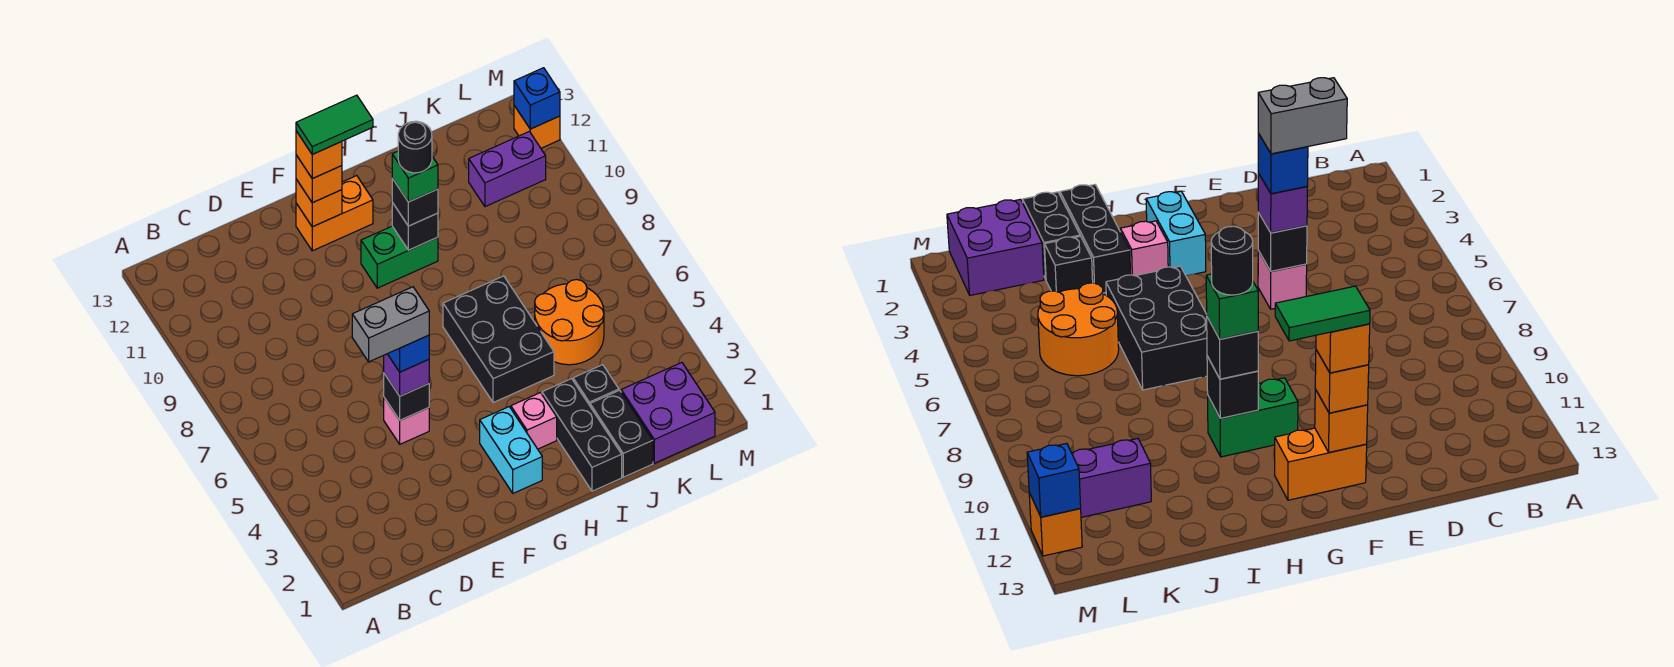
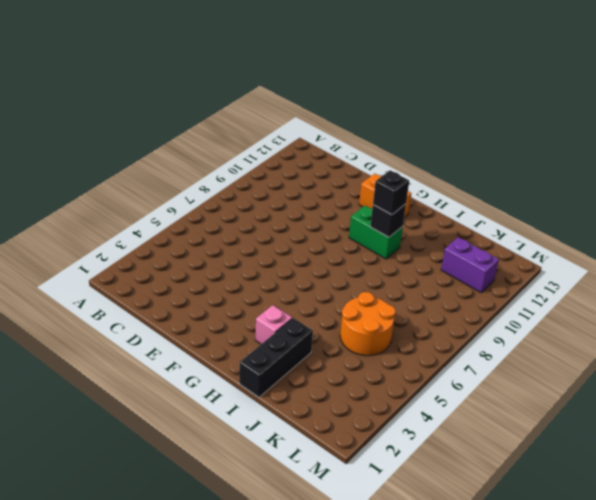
none -> pink 1x1 brick [384,398,429,444]
none -> cyan 1x2 brick [480,407,542,493]
none -> black 2x3 brick [443,276,554,403]

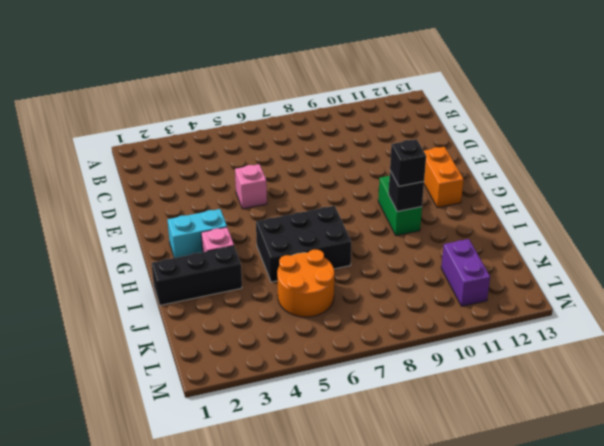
none -> black 1x2 brick [590,390,653,477]
none -> black 1x1 brick [573,365,619,405]
none -> purple 2x2 brick [621,363,715,463]

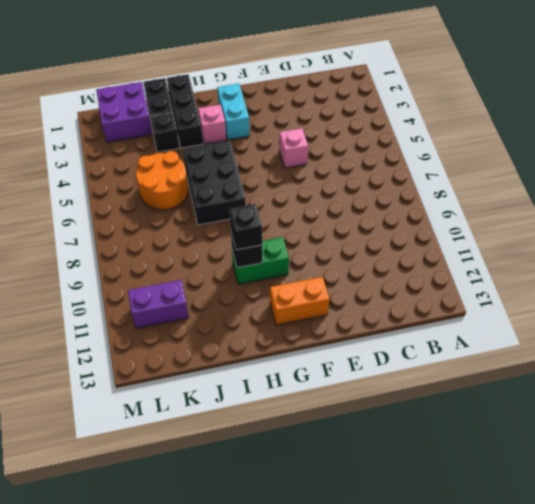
none -> orange 1x1 brick [514,106,560,148]
none -> black 1x1 brick [384,374,429,420]
none -> orange 1x1 brick [296,179,342,227]

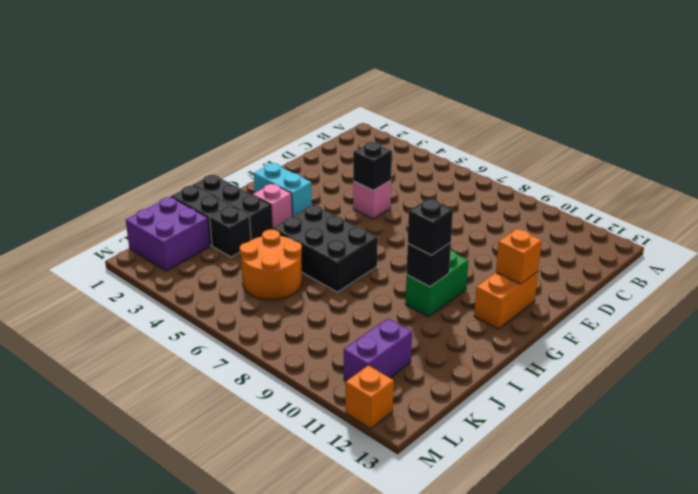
none -> blue 1x1 brick [514,68,560,129]
none -> purple 1x1 brick [384,354,429,396]
none -> orange 1x1 brick [296,155,342,203]

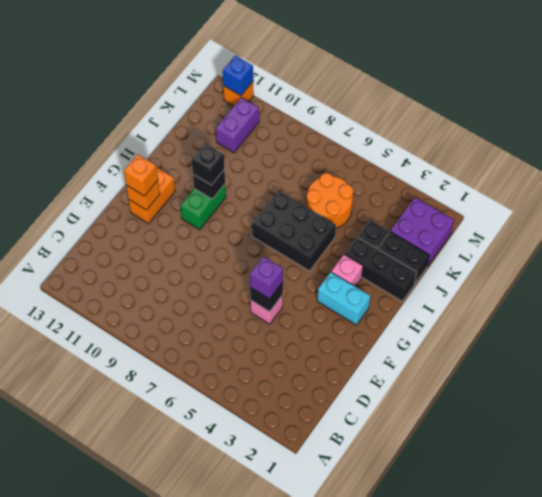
none -> blue 1x1 brick [388,335,429,372]
none -> orange 1x1 brick [296,131,342,179]
none -> green 1x1 brick [392,151,438,202]

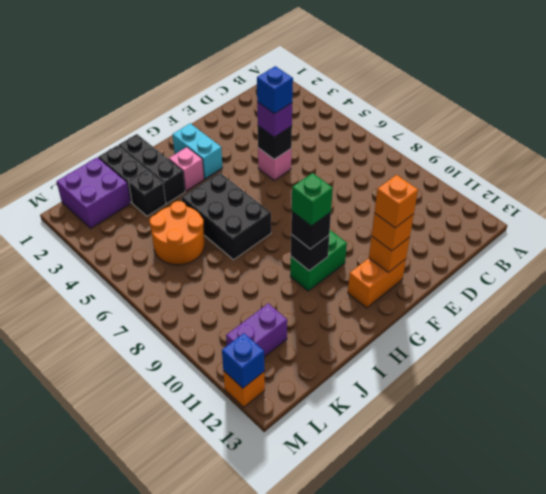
none -> grey 1x2 brick [352,287,429,362]
none -> green 1x2 tile [296,95,373,154]
none -> black 1x1 round brick [398,121,432,173]

